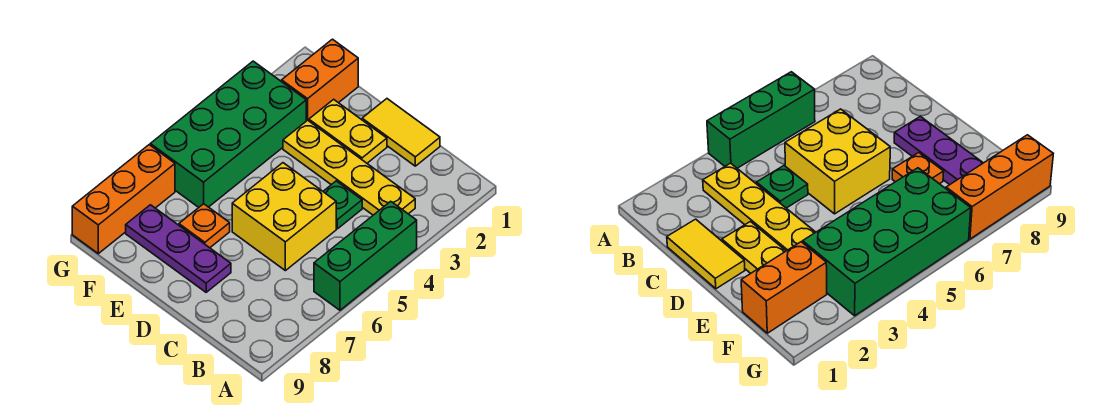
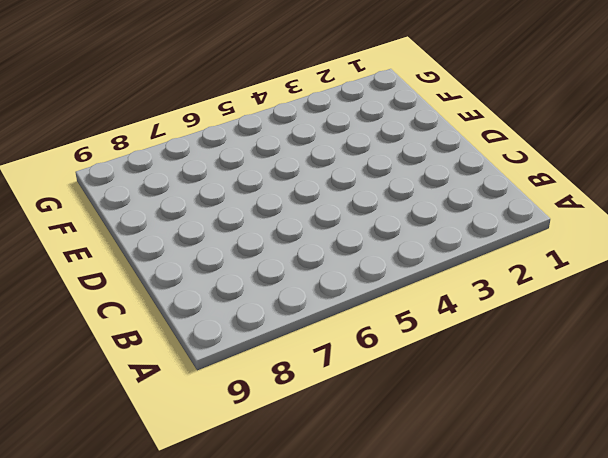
none -> green 1x3 brick [314,201,417,310]
none -> yellow 1x4 plate [283,120,415,215]

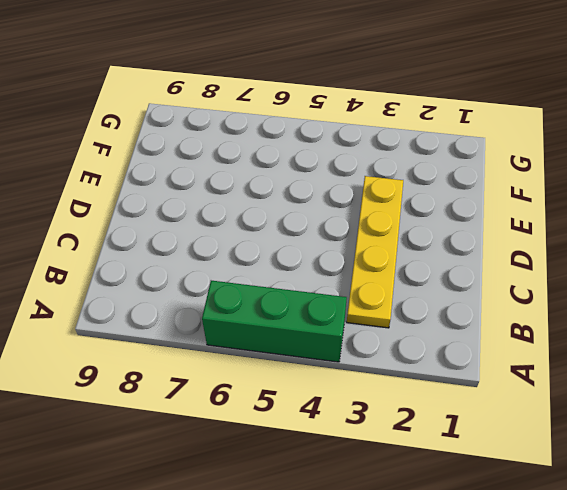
none -> yellow 1x2 tile [362,99,440,166]
none -> green 1x1 plate [323,181,362,229]

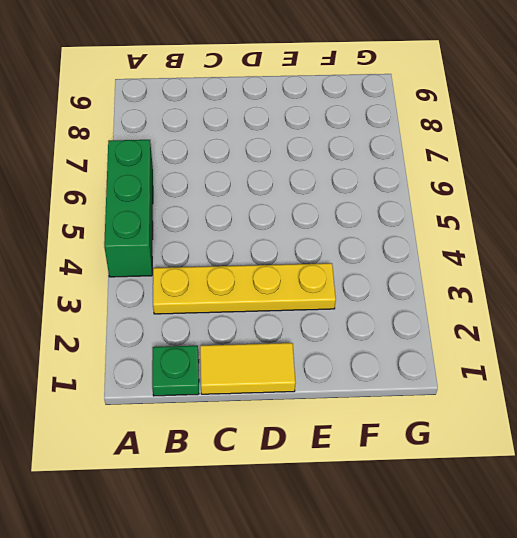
green 1x1 plate [152,346,199,396] -> green 1x1 plate moved to [323,181,362,229]
none -> yellow 2x2 brick [232,163,336,271]
none -> yellow 1x2 plate [309,99,387,163]

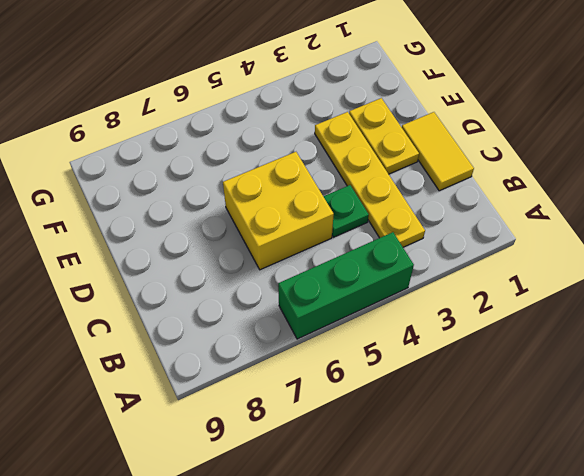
none -> purple 1x3 plate [126,205,231,292]
none -> orange 1x1 plate [179,204,230,248]

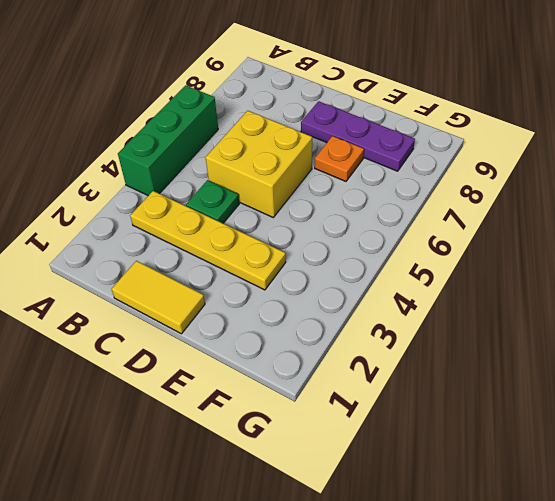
none -> yellow 1x2 plate [309,99,387,163]
none -> orange 1x2 brick [282,39,358,121]

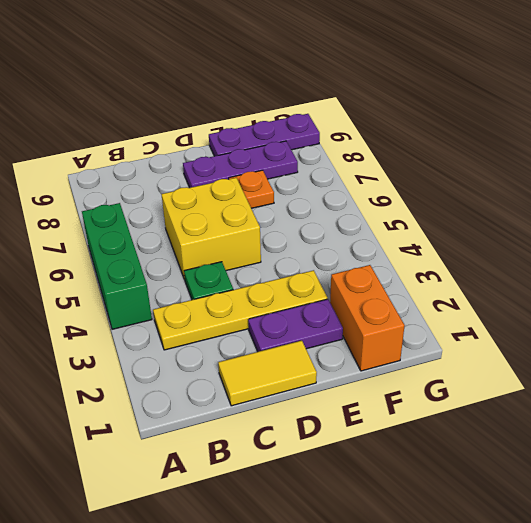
purple 1x2 plate [248,299,343,352] -> yellow 1x2 plate [309,99,387,163]
purple 1x3 plate [209,114,320,156] -> orange 1x3 brick [72,145,175,254]
none -> green 2x4 brick [150,61,306,207]

